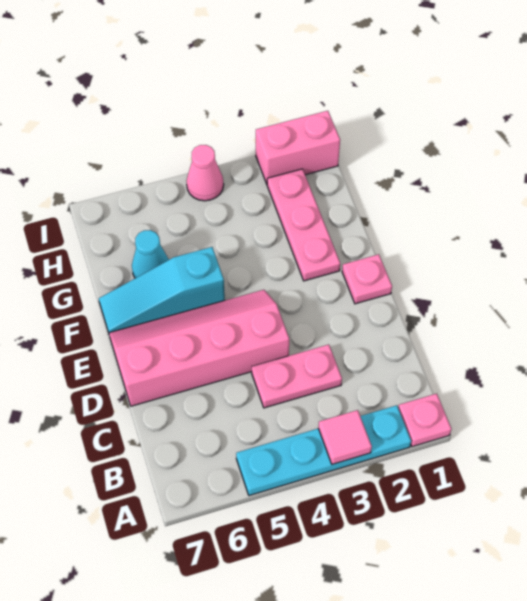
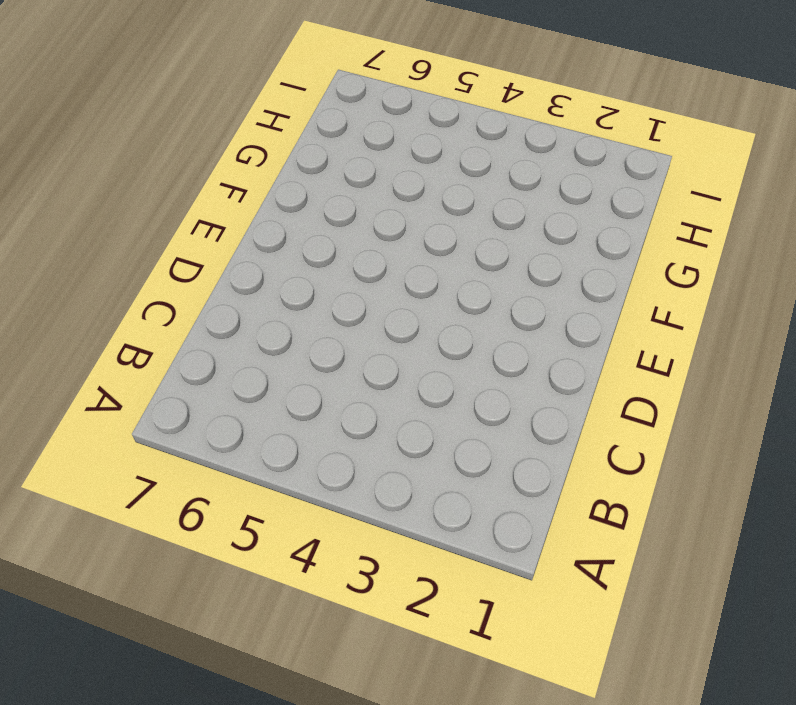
none -> pink 1x1 plate [398,394,451,447]
none -> cyan 1x4 plate [236,405,411,496]

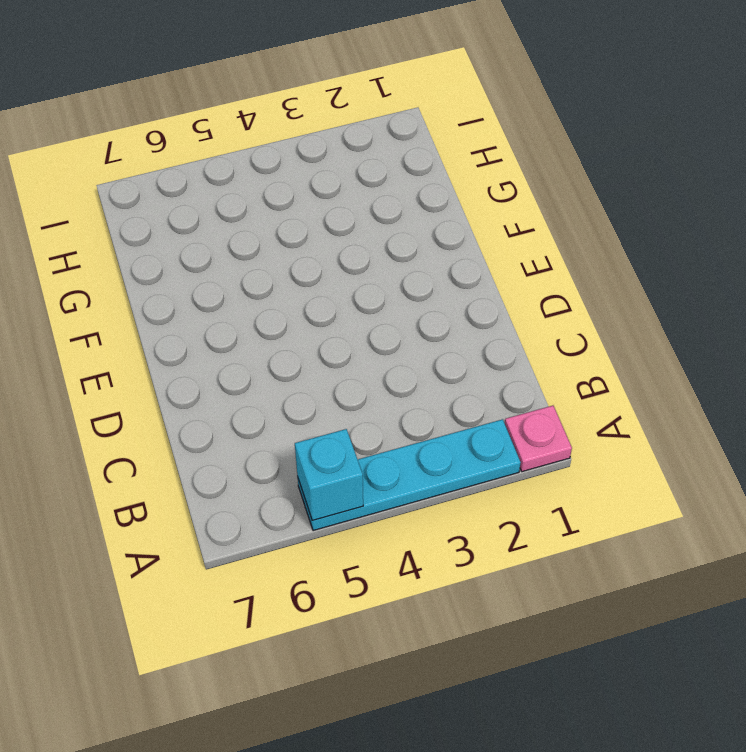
cyan 1x1 brick [295,429,363,520] -> none
none -> pink 1x2 plate [252,345,342,408]
none -> pink 2x4 slope [109,290,289,406]

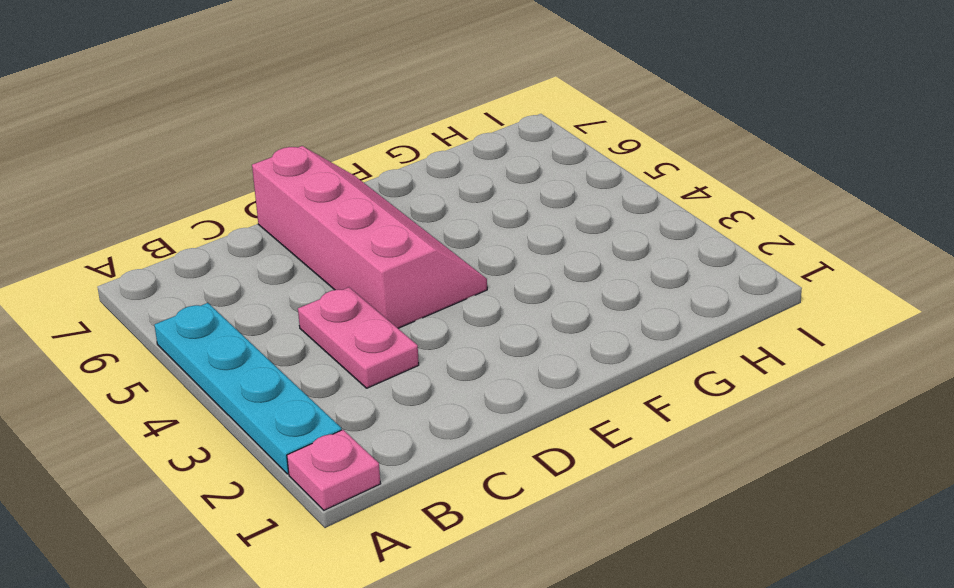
none -> pink 1x1 plate [342,254,392,304]
none -> pink 1x3 plate [267,169,340,281]

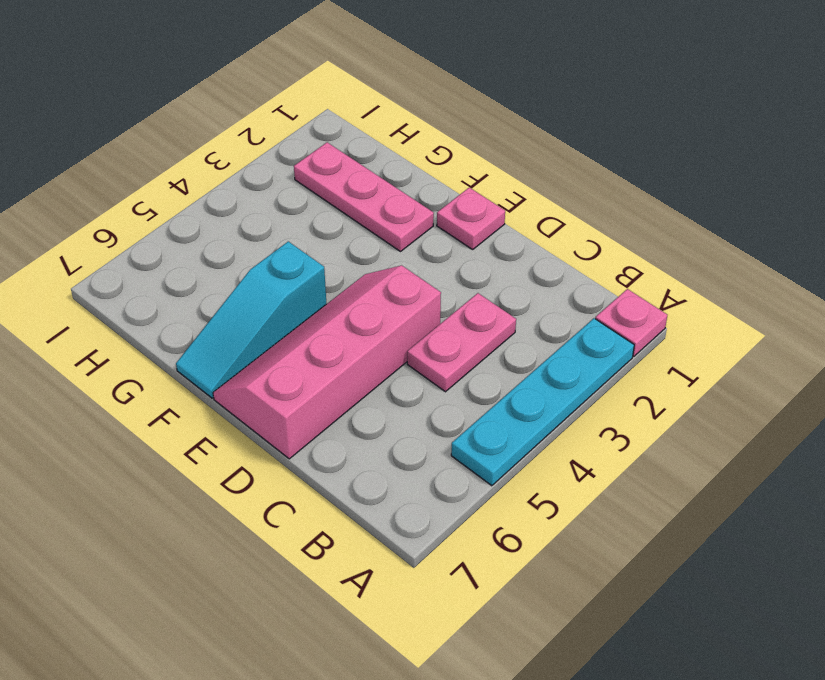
none -> cyan 1x1 cone [132,230,169,278]
none -> pink 1x2 brick [256,111,340,184]

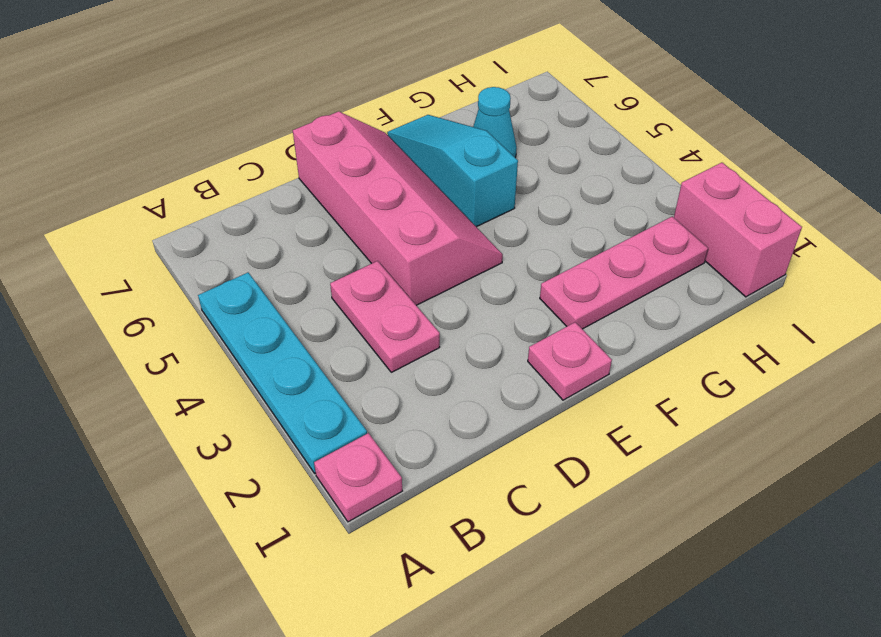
none -> pink 1x1 cone [187,145,224,201]
none -> pink 1x1 tile [318,410,372,464]

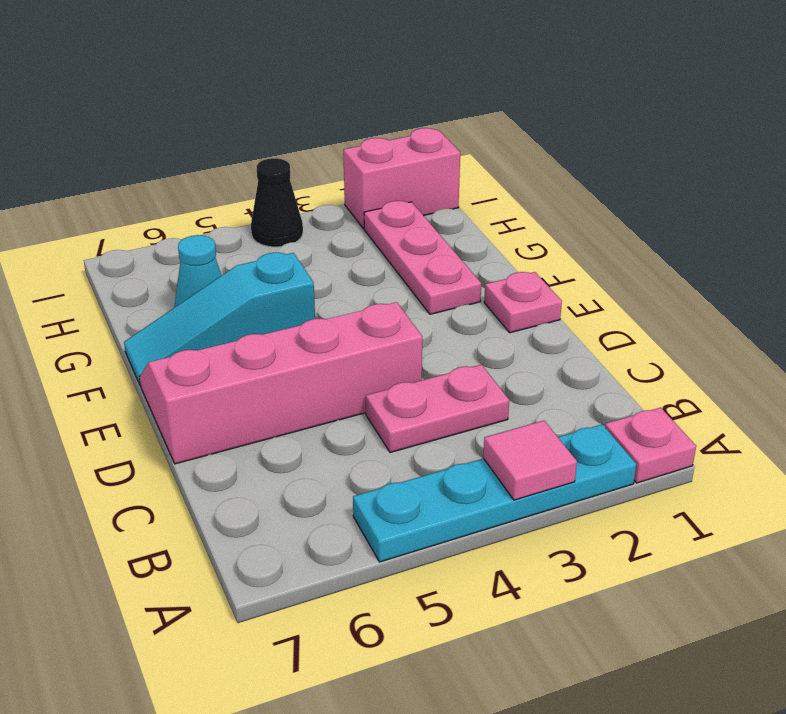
black 1x1 cone [251,158,303,247] -> pink 1x1 cone [187,145,224,201]

